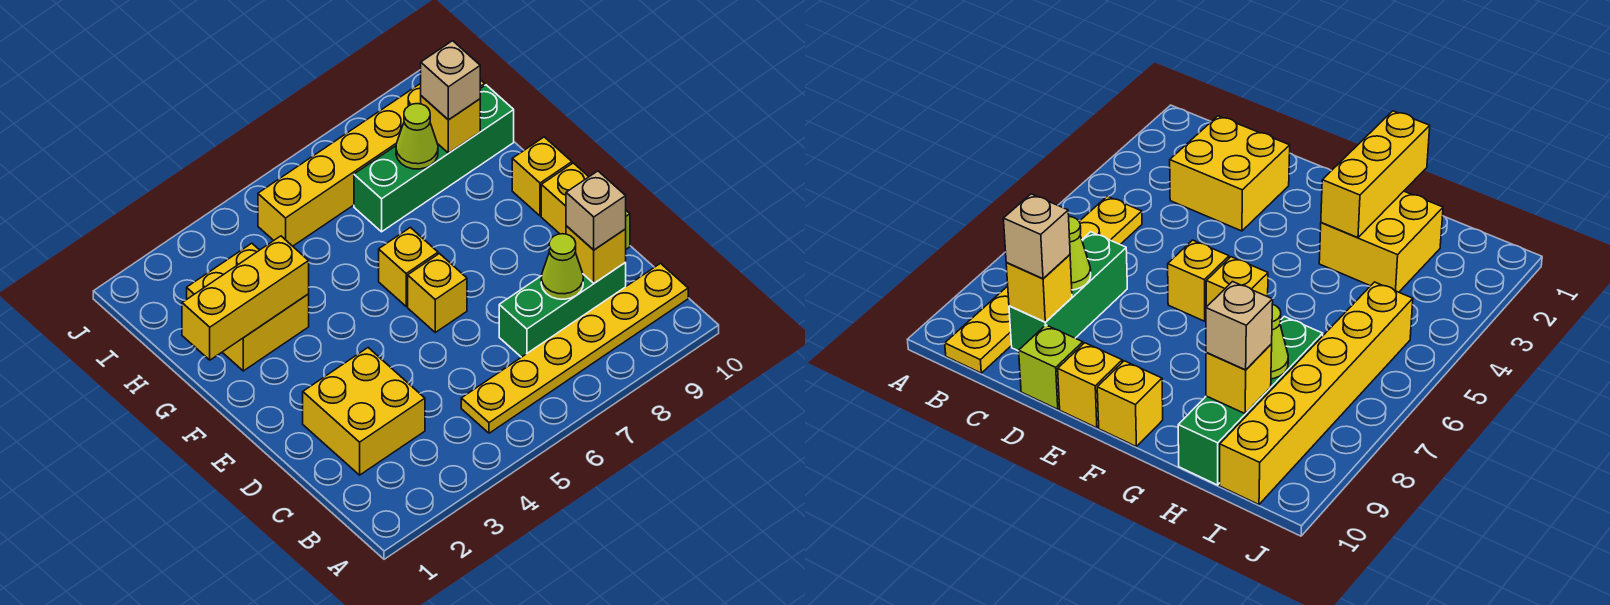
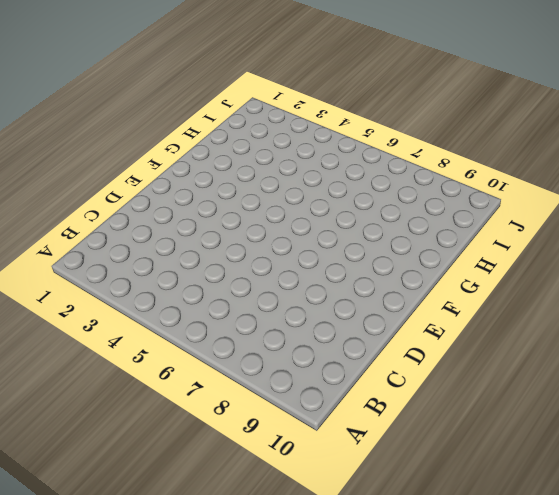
none -> yellow 1x6 plate [461,264,688,433]
none -> yellow 2x2 brick [303,348,425,475]
none -> green 1x3 brick [499,263,626,357]

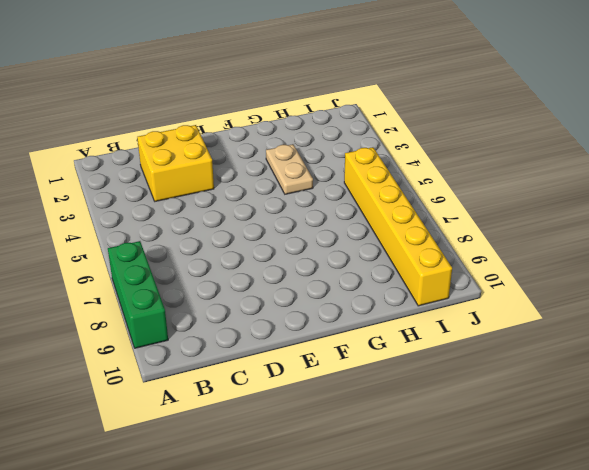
green 1x3 brick [108,241,168,348] -> green 1x3 brick moved to [499,263,626,357]
tan 1x2 plate [266,144,313,194] -> yellow 2x2 brick [187,243,309,371]
none -> yellow 1x6 plate [461,264,688,433]
none -> lime 1x1 brick [1019,325,1083,409]
none -> yellow 1x1 brick [408,254,467,332]

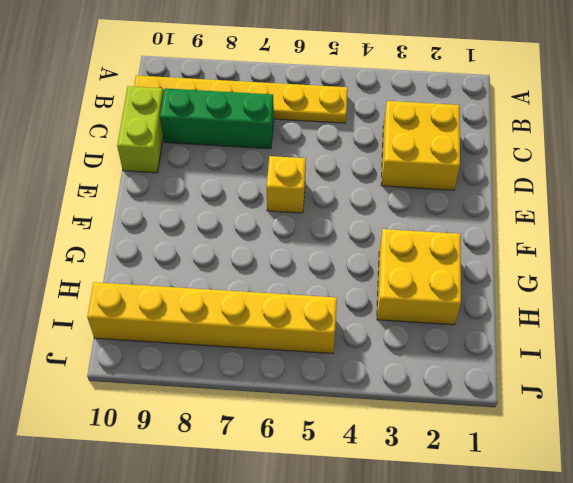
lime 1x2 brick [117,86,163,173] -> lime 1x1 brick [1019,325,1083,409]
none -> yellow 1x1 brick [541,163,589,234]
none -> yellow 1x1 brick [379,227,438,306]
none -> yellow 1x1 brick [512,137,572,216]

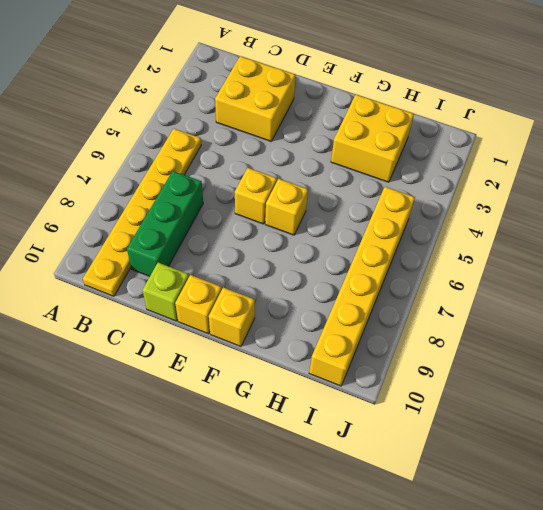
none -> green 1x4 brick [354,85,514,232]
none -> lime 1x1 cone [541,234,583,299]
none -> yellow 1x1 brick [566,226,626,283]

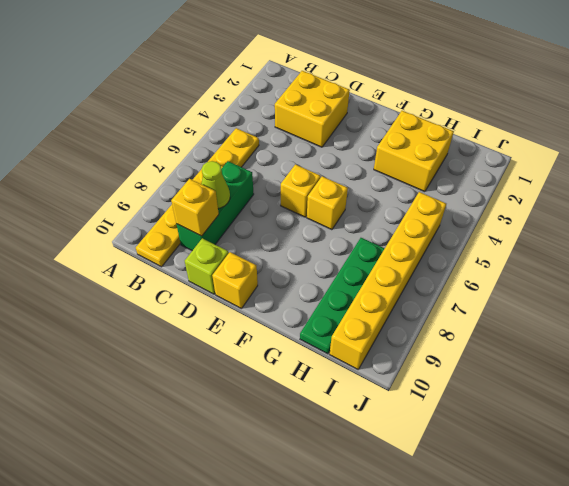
green 1x4 plate [300,238,385,354] -> green 1x4 brick [354,85,514,232]
none -> yellow 1x1 brick [512,137,572,216]
none -> yellow 1x3 brick [182,236,309,360]
none -> lime 1x1 cone [396,104,438,169]

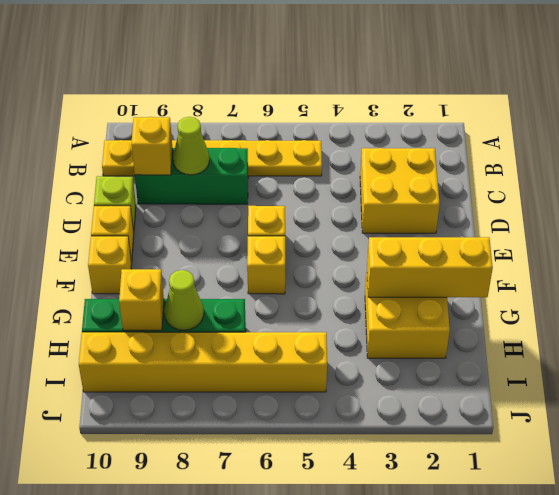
none -> tan 1x1 brick [566,171,626,250]
none -> tan 1x1 brick [421,41,480,120]

